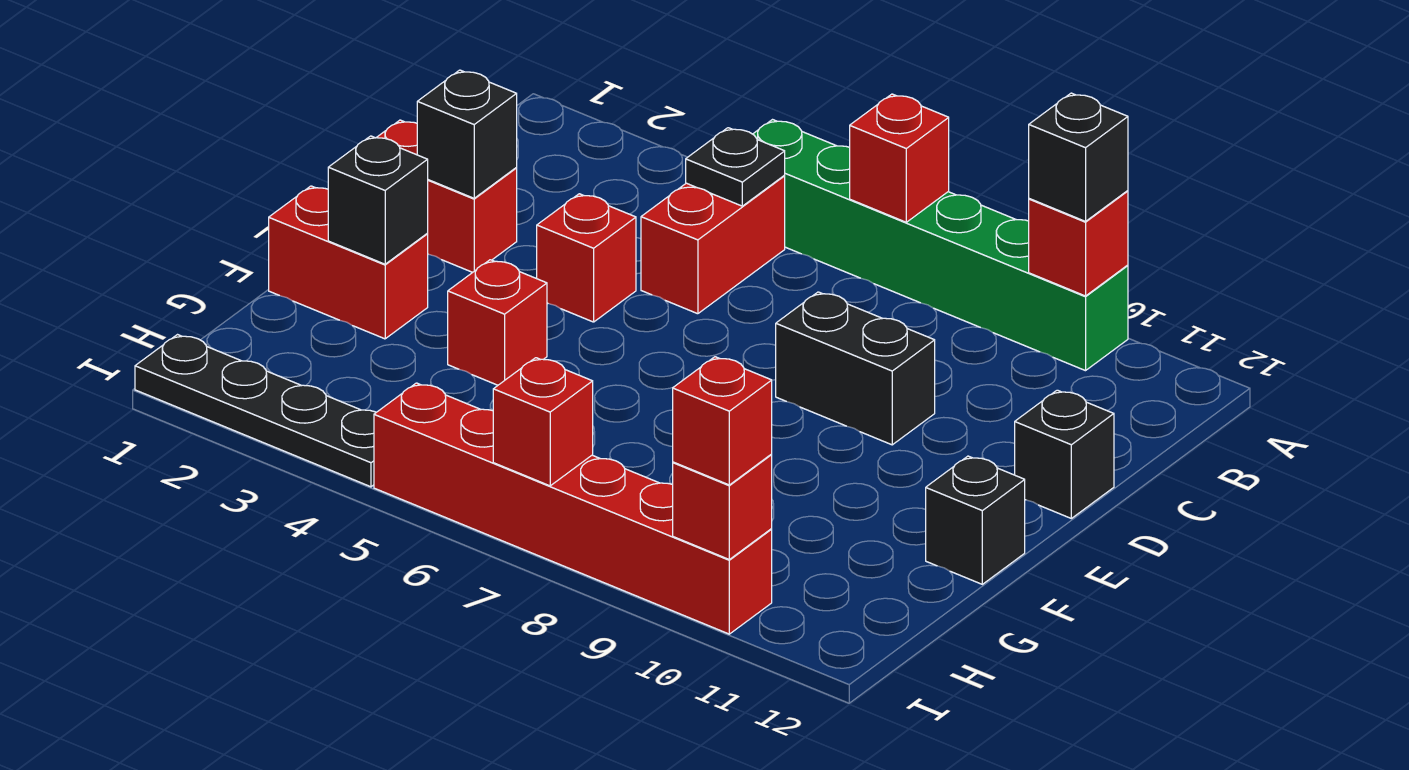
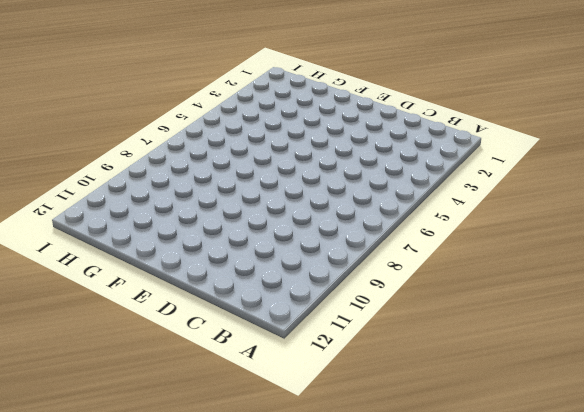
none -> green 1x6 brick [753,120,1128,371]
none -> red 1x2 brick [641,176,785,314]
none -> red 1x2 brick [376,120,517,272]

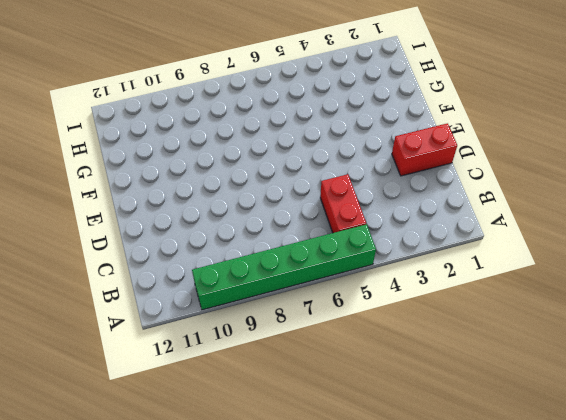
none -> red 1x1 brick [537,194,636,322]
none -> black 1x2 brick [776,292,935,445]
none -> black 1x1 brick [1015,390,1114,518]

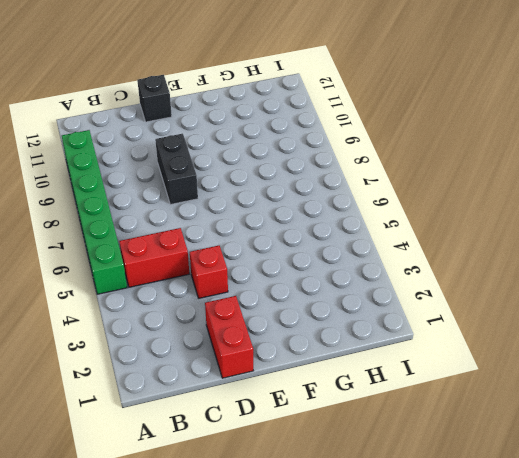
none -> red 1x2 brick [269,186,428,339]
none -> red 1x1 brick [448,260,547,385]
none -> black 1x1 brick [926,456,1025,584]

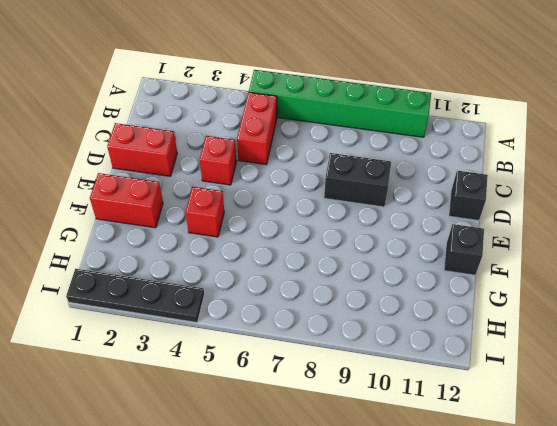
none -> red 1x6 brick [374,383,772,634]
none -> red 1x1 brick [850,94,949,222]
none -> red 1x1 brick [1029,191,1128,296]

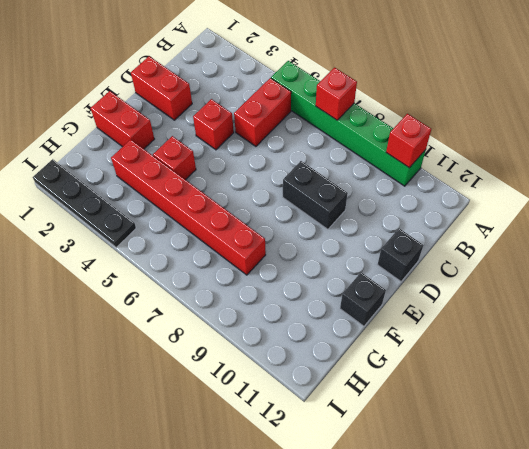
red 1x6 brick [111,140,266,275] -> red 1x6 brick moved to [374,383,772,634]
none -> black 1x1 plate [686,128,785,206]
none -> black 1x1 brick [417,70,517,198]
none -> black 1x1 brick [328,136,428,264]

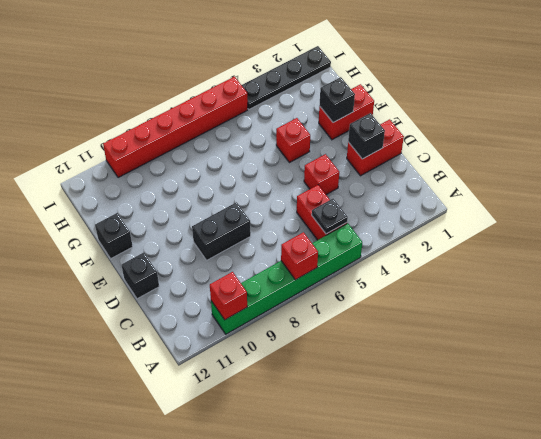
none -> red 1x1 brick [493,358,593,486]
none -> red 1x1 brick [673,455,772,559]
none -> black 1x1 brick [1029,93,1128,221]

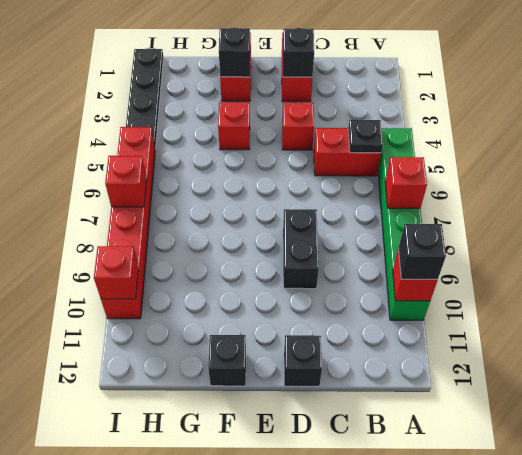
none -> red 1x1 brick [673,357,772,485]

